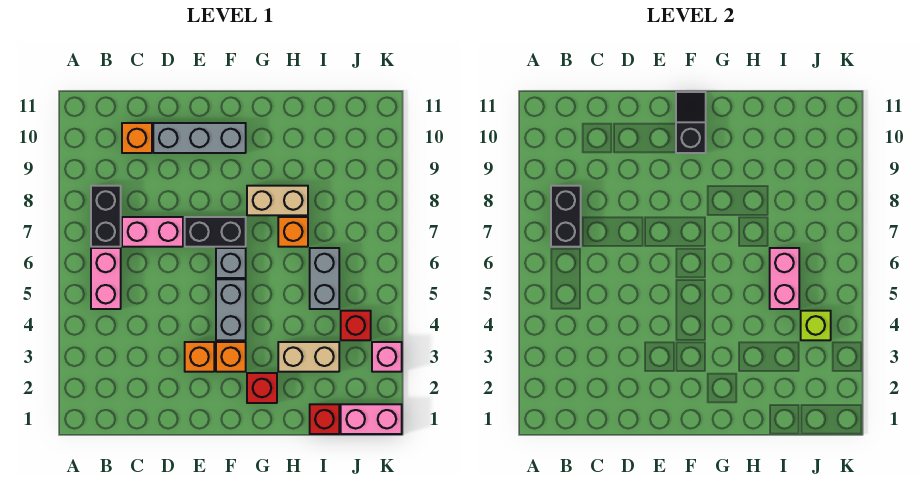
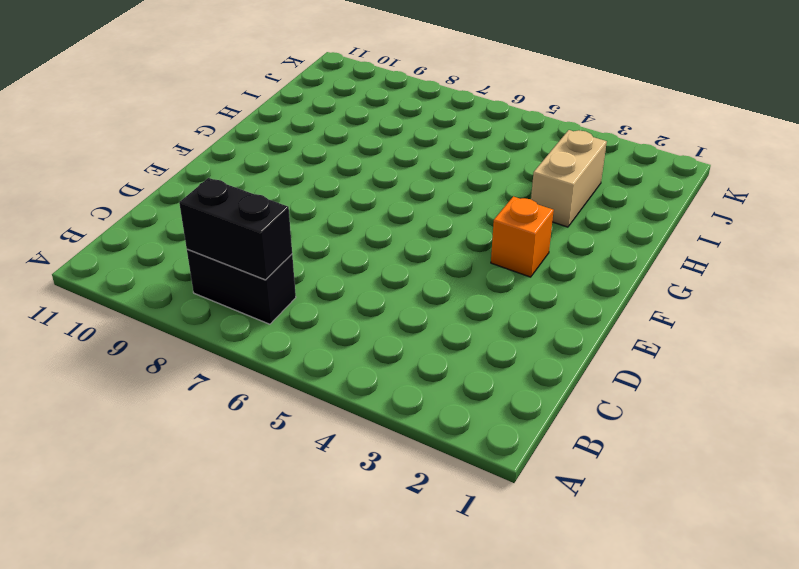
none -> pink 1x2 brick [91,248,121,309]
none -> pink 1x2 brick [122,217,183,247]
none -> orange 1x1 brick [122,123,152,153]

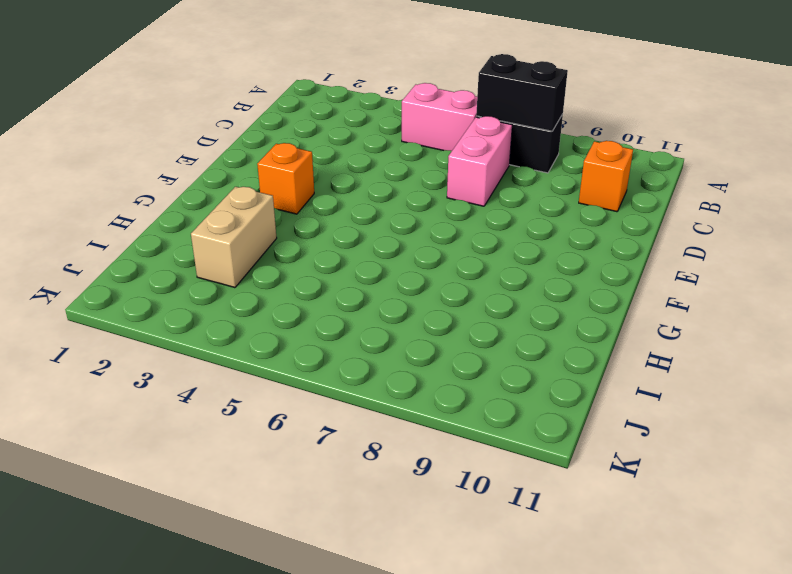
none -> grey 1x3 brick [153,123,246,153]
none -> orange 1x1 brick [185,342,214,372]
none -> black 1x2 brick [185,217,246,247]

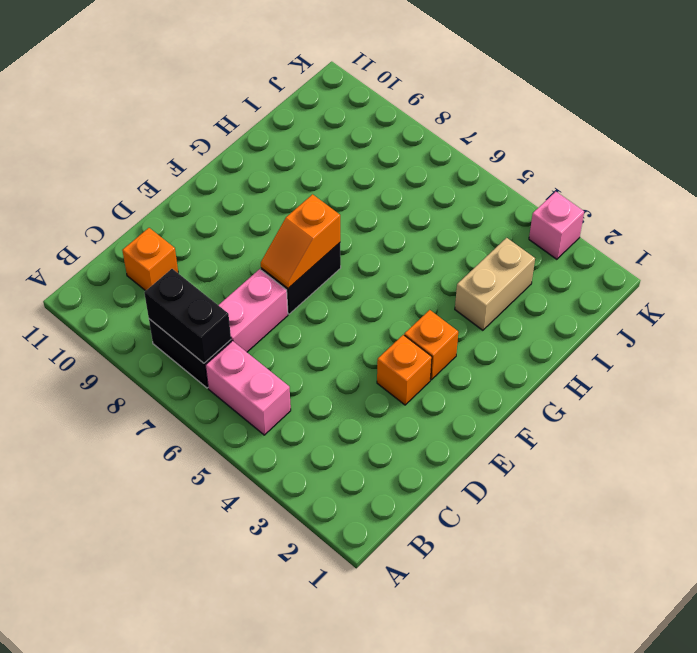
orange 1x2 slope [261,194,340,288] -> none
none -> grey 1x3 brick [153,123,246,153]
none -> grey 1x2 brick [216,279,246,340]
none -> grey 1x1 brick [216,248,246,278]

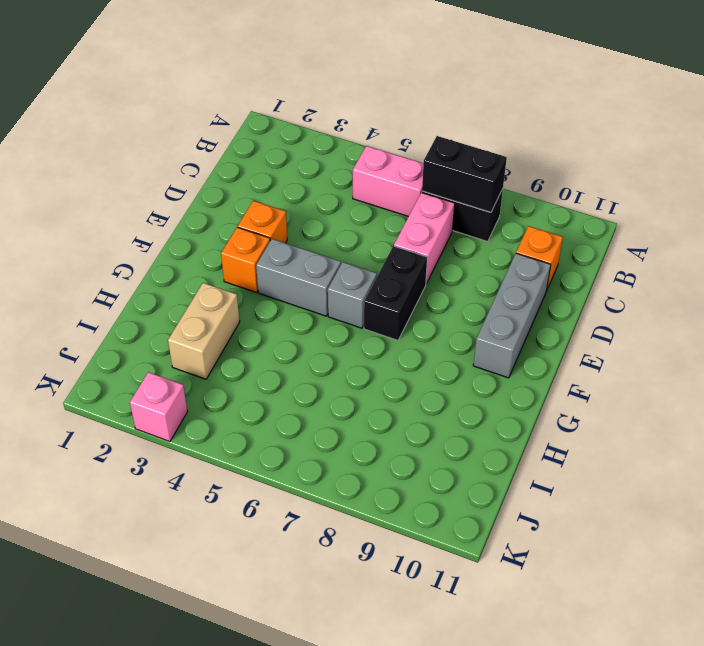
none -> red 1x1 brick [247,373,277,403]
none -> tan 1x2 brick [247,186,308,215]
none -> orange 1x1 brick [278,217,308,247]

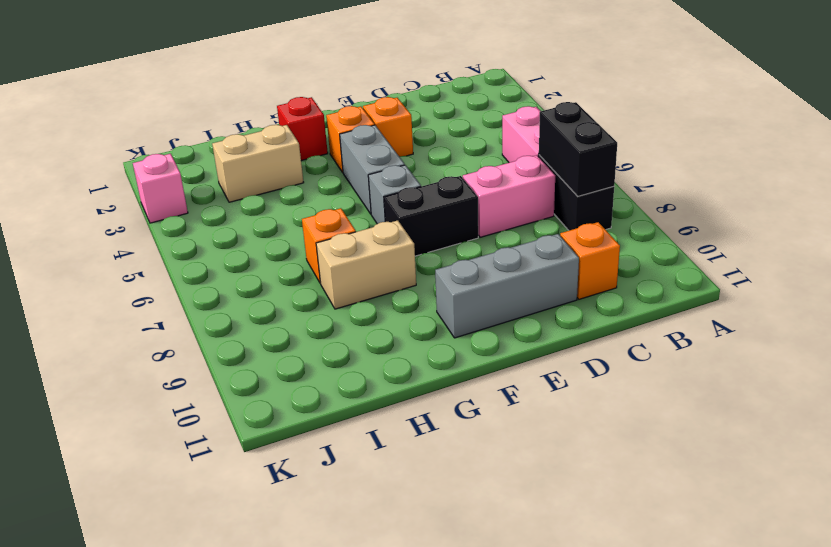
none -> red 1x1 brick [310,404,339,434]
none -> grey 1x2 brick [310,248,339,309]
none -> pink 1x2 brick [341,404,402,434]

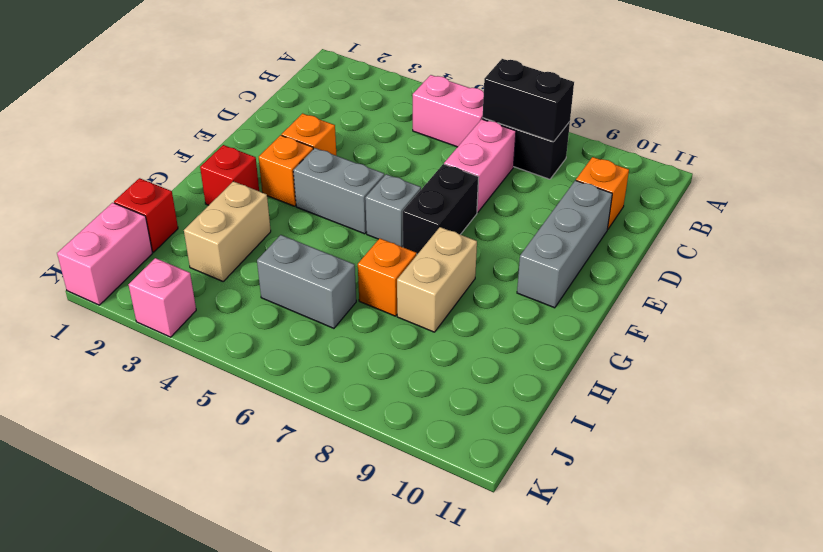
none -> red 1x1 brick [341,311,371,340]
none -> black 1x2 slope [676,92,706,153]
none -> pink 1x2 brick [770,248,799,309]

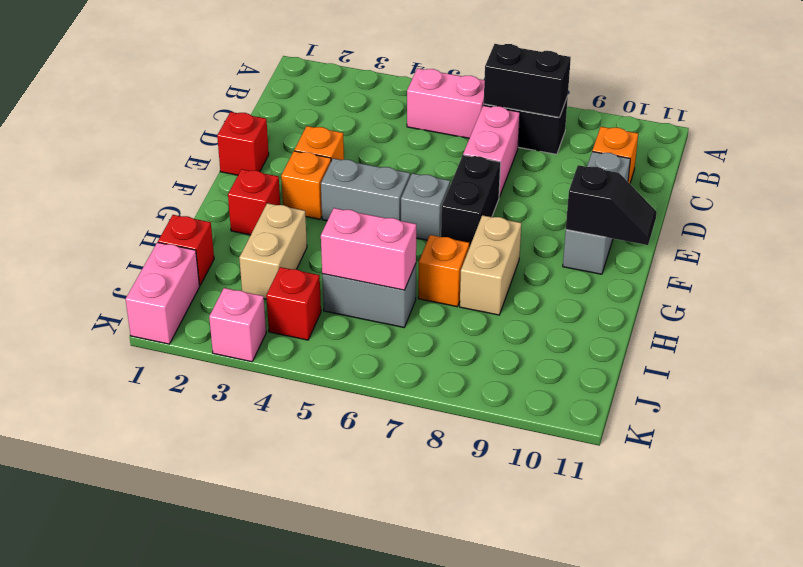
red 1x1 brick [217,112,269,175] -> none
none -> lime 1x1 brick [801,311,831,340]

